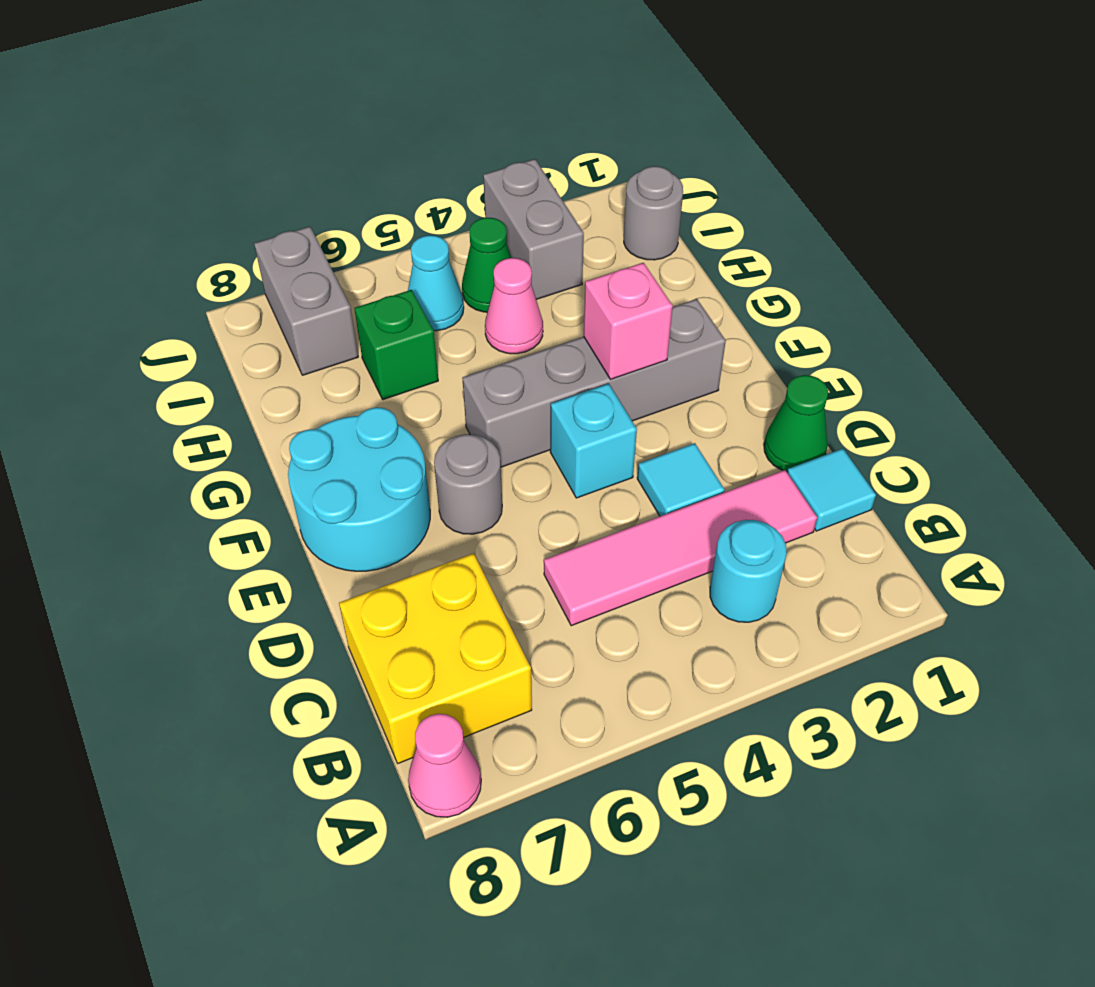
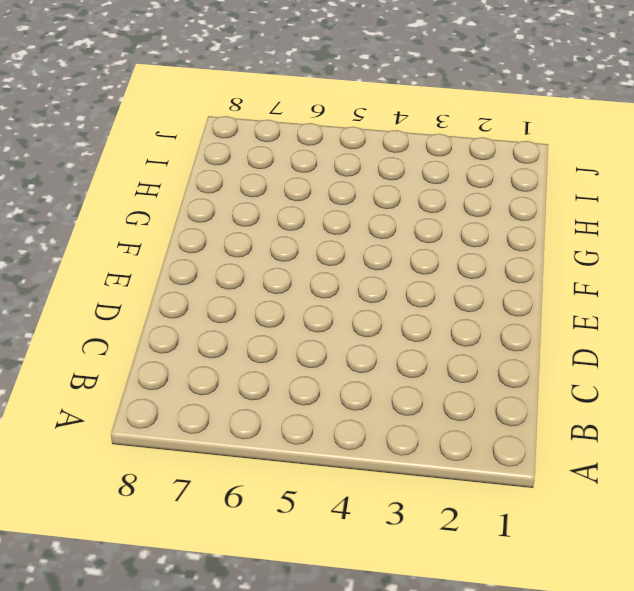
none -> pink 1x1 cone [408,714,481,817]
none -> cyan 1x1 round brick [710,520,787,622]
none -> yellow 2x2 brick [339,553,532,763]

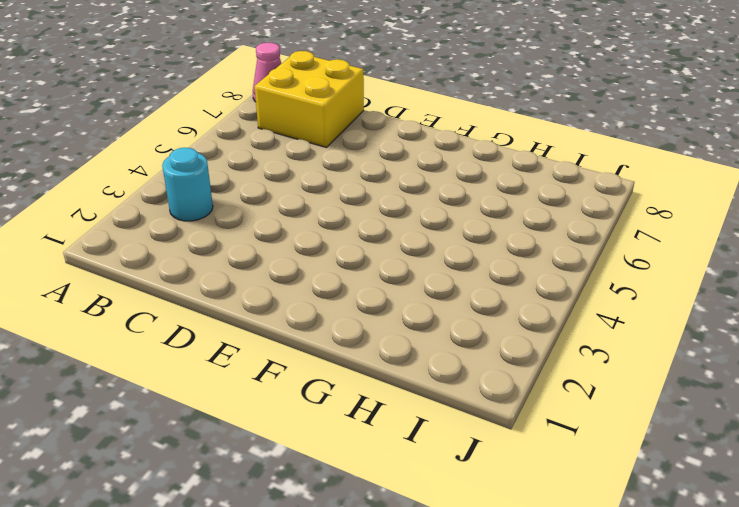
none -> cyan 1x1 tile [787,448,876,531]
none -> pink 1x4 tile [544,470,817,626]
none -> green 1x1 cone [764,375,828,472]

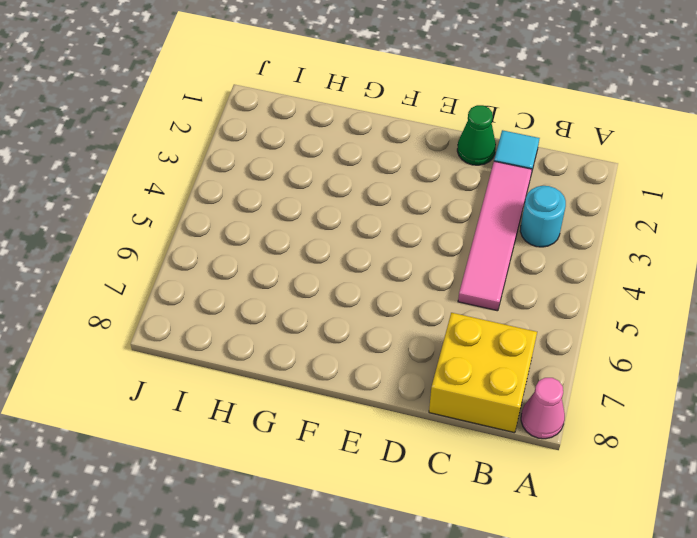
none -> cyan 1x1 tile [637,443,724,516]
none -> cyan 1x1 brick [550,383,637,498]
none -> grey 1x1 round brick [434,434,502,534]

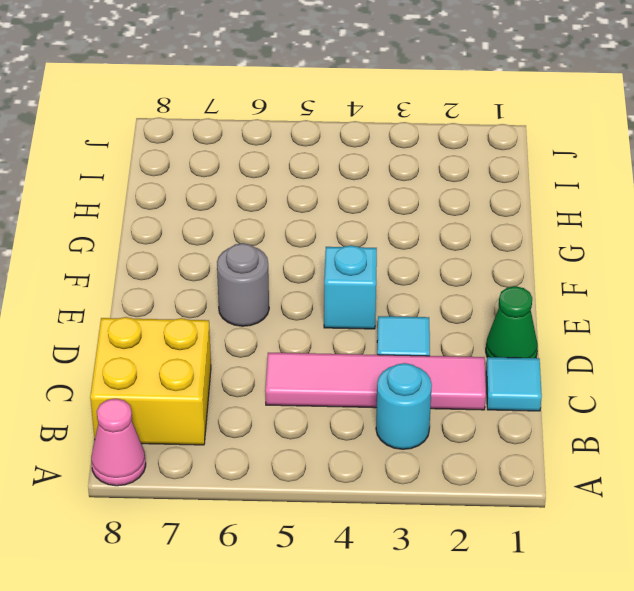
none -> cyan 2x2 round brick [288,407,430,571]
none -> grey 1x4 brick [462,299,726,467]
none -> pink 1x1 cone [485,258,543,354]

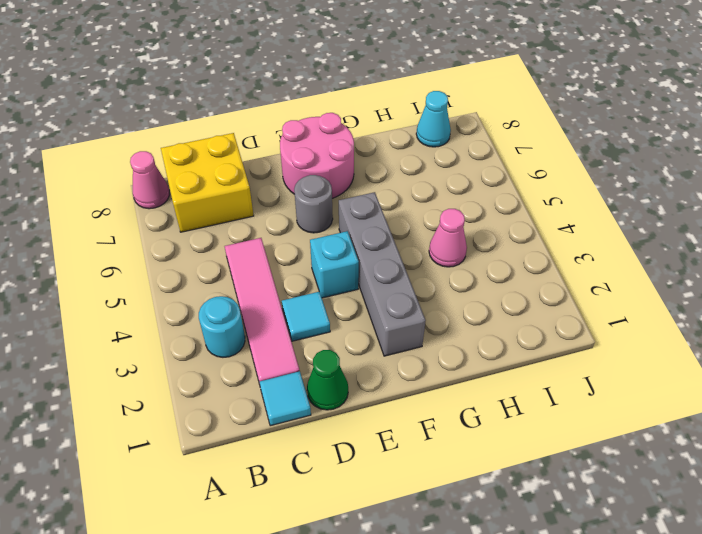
pink 2x2 round brick [280,113,354,198] -> cyan 2x2 round brick [288,407,430,571]
cyan 1x1 cone [416,91,451,147] -> cyan 1x1 cone moved to [408,235,464,331]
none -> green 1x1 brick [355,290,438,400]
none -> grey 1x1 round brick [624,166,683,260]
none -> grey 1x2 brick [483,159,584,299]

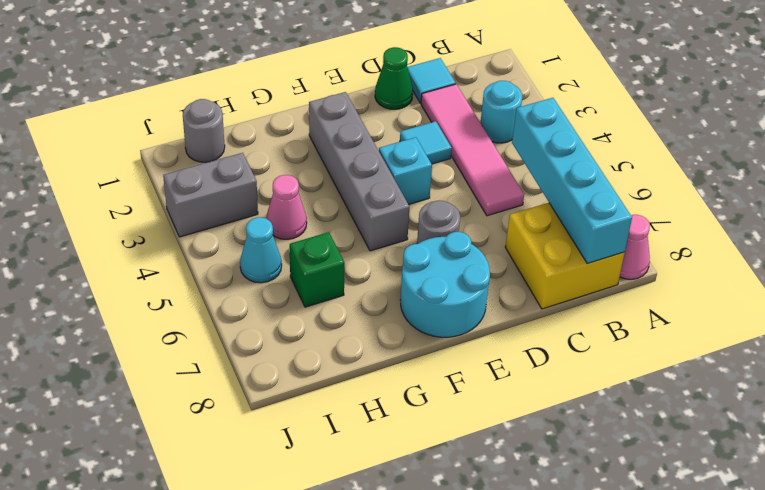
cyan 1x4 brick [512,98,632,263] -> none
none -> green 1x1 cone [462,218,511,312]
none -> grey 1x2 brick [254,227,358,375]
none -> pink 1x1 brick [584,263,673,379]

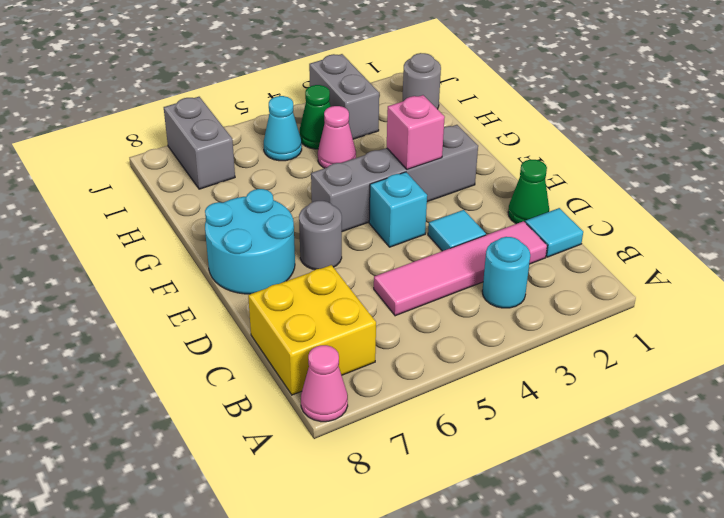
none -> green 1x1 brick [355,290,438,400]

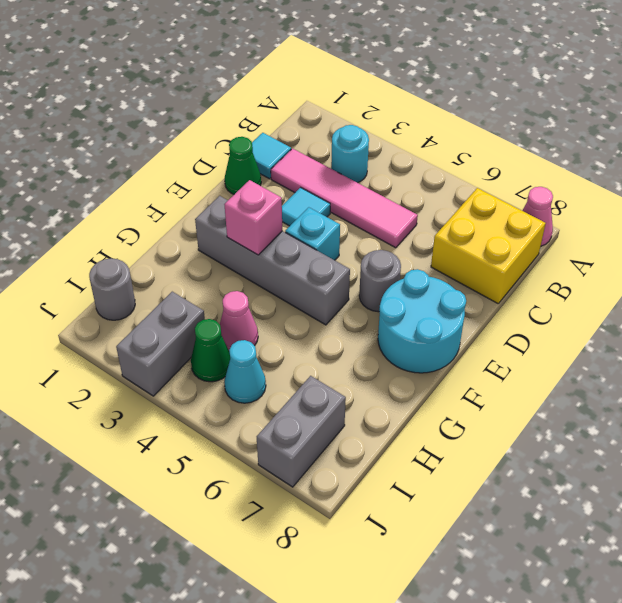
none -> green 1x1 brick [355,290,438,400]

